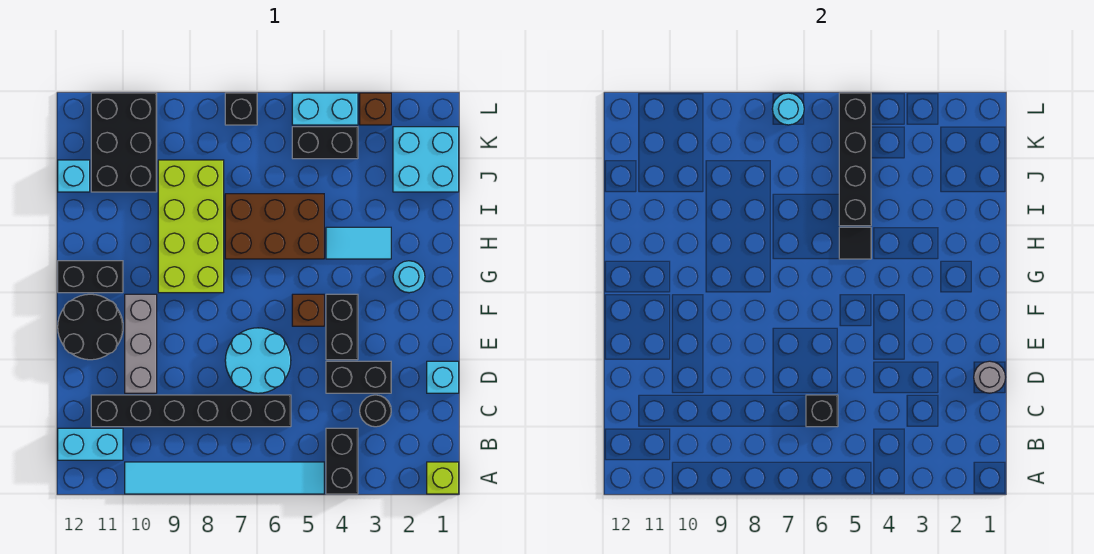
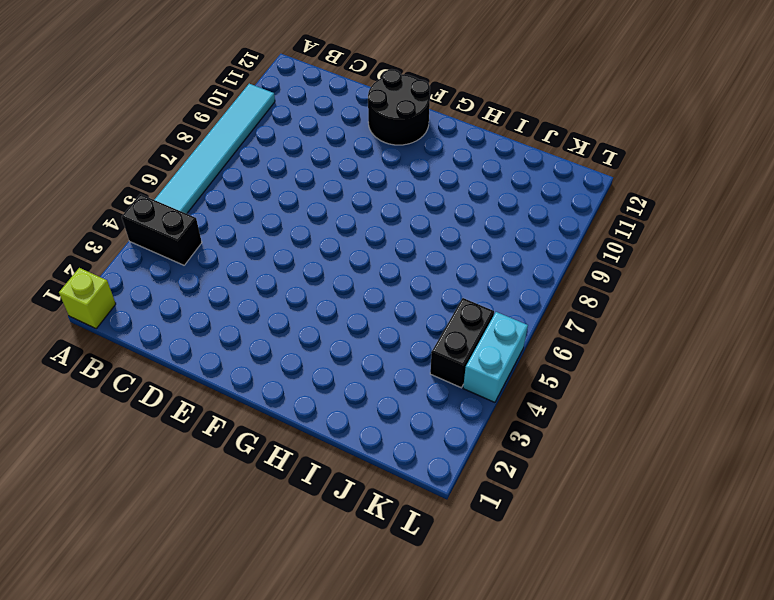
none -> cyan 1x2 brick [58,428,123,460]
none -> black 1x1 round brick [360,395,391,427]
none -> black 1x6 brick [91,395,291,427]
none -> cyan 1x1 brick [427,361,459,393]

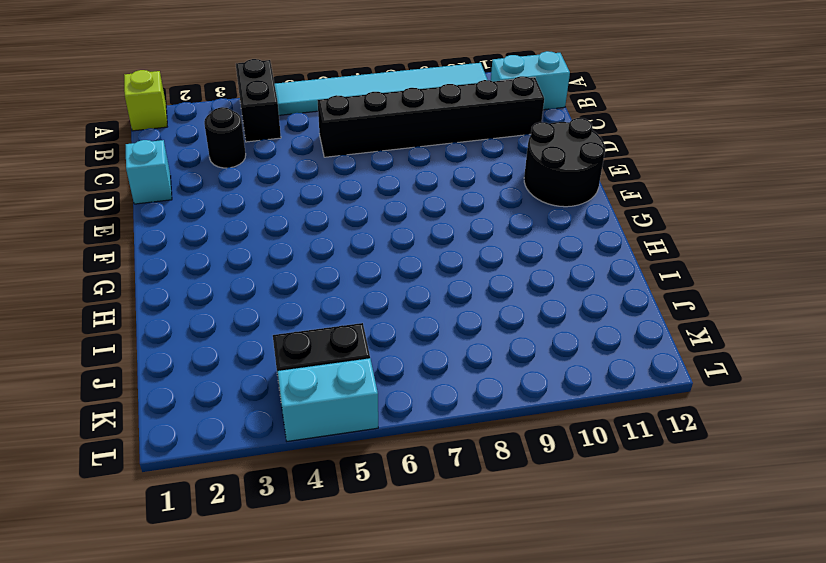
none -> black 1x2 brick [326,361,391,393]
none -> cyan 2x2 round brick [225,328,291,393]
none -> grey 1x3 brick [125,294,157,393]
none -> black 1x2 brick [326,294,358,360]

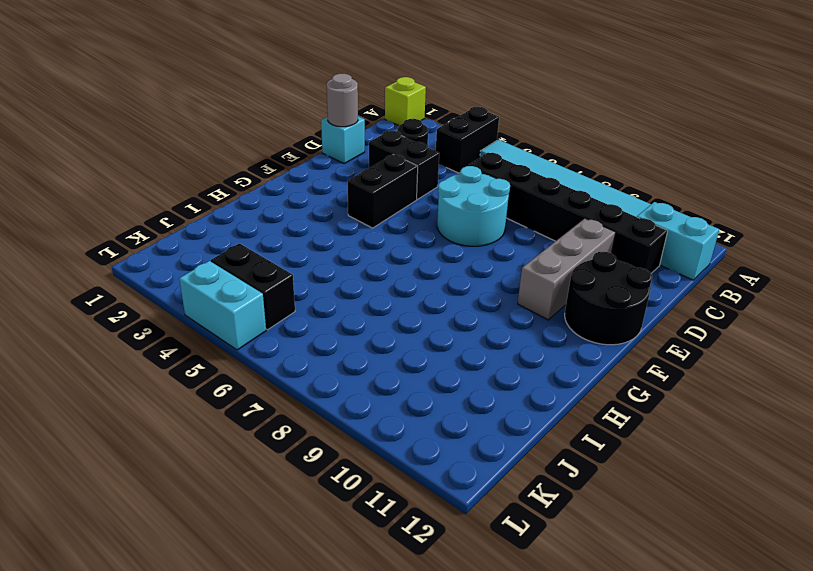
none -> brown 1x1 brick [292,294,324,326]
none -> cyan 1x1 round brick [393,261,425,293]
none -> lime 2x4 brick [158,160,224,293]
none -> black 1x2 brick [58,261,123,293]

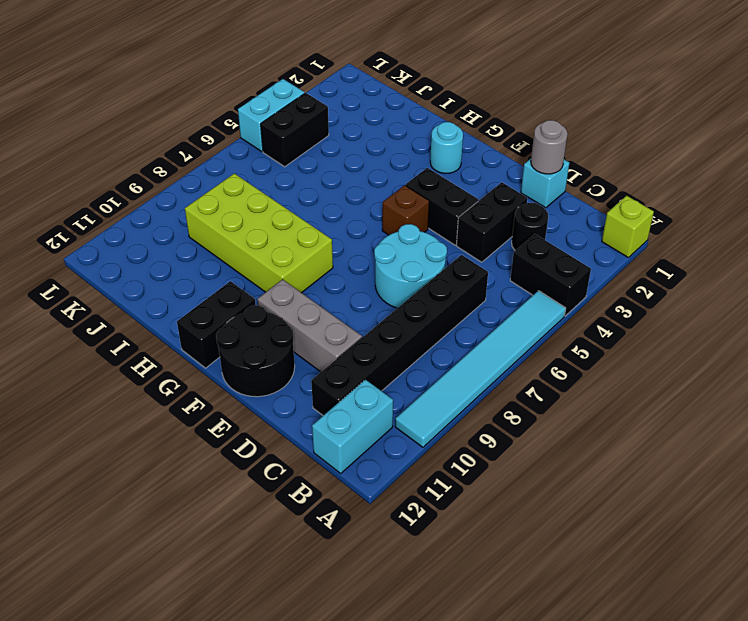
none -> cyan 1x2 tile [326,227,391,259]
none -> brown 2x3 brick [225,194,324,259]
none -> cyan 2x2 brick [393,127,459,192]
none -> black 2x3 brick [91,93,157,192]

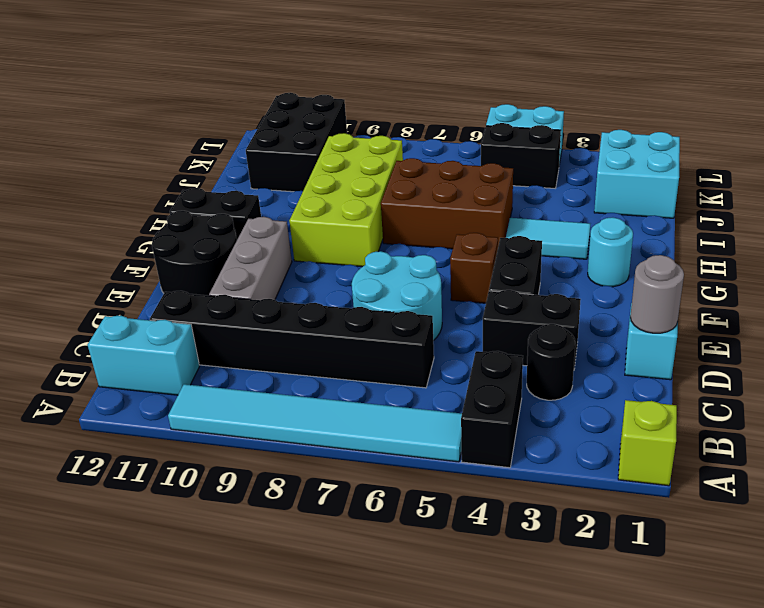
none -> cyan 1x1 brick [58,160,90,192]
none -> brown 1x1 brick [360,93,391,125]
none -> black 1x1 brick [225,93,257,125]
none -> black 1x1 brick [806,395,838,427]

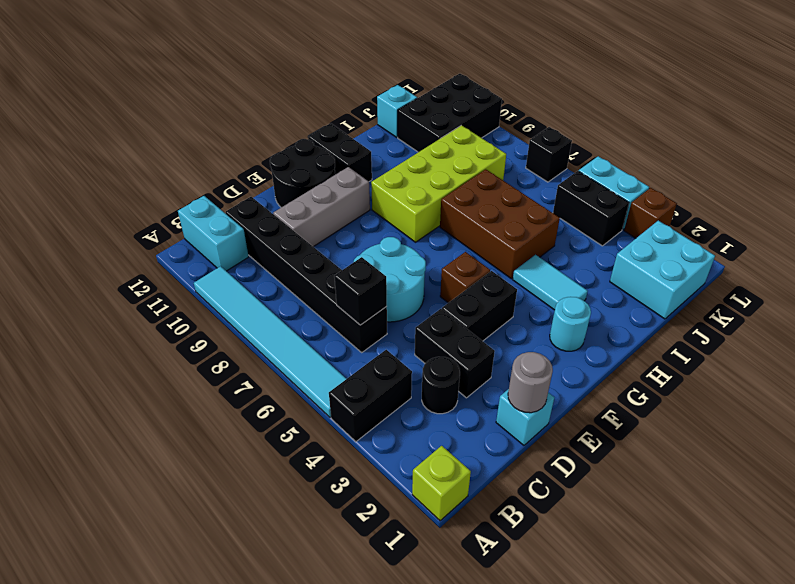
none -> black 1x1 tile [839,227,871,259]
none -> black 1x4 brick [839,93,871,226]
none -> cyan 1x1 round brick [772,93,804,125]

